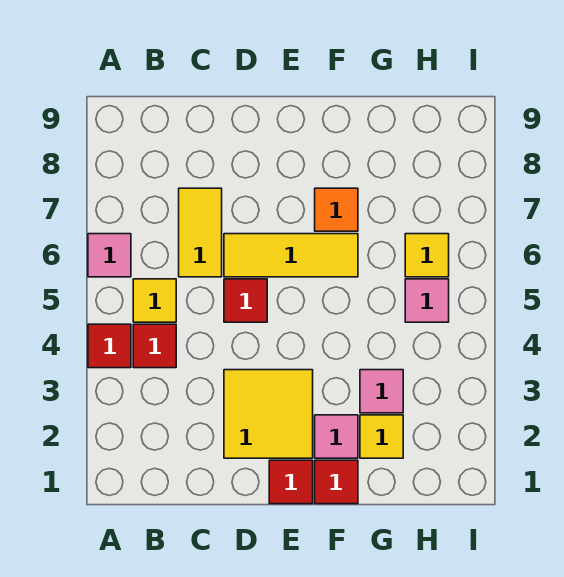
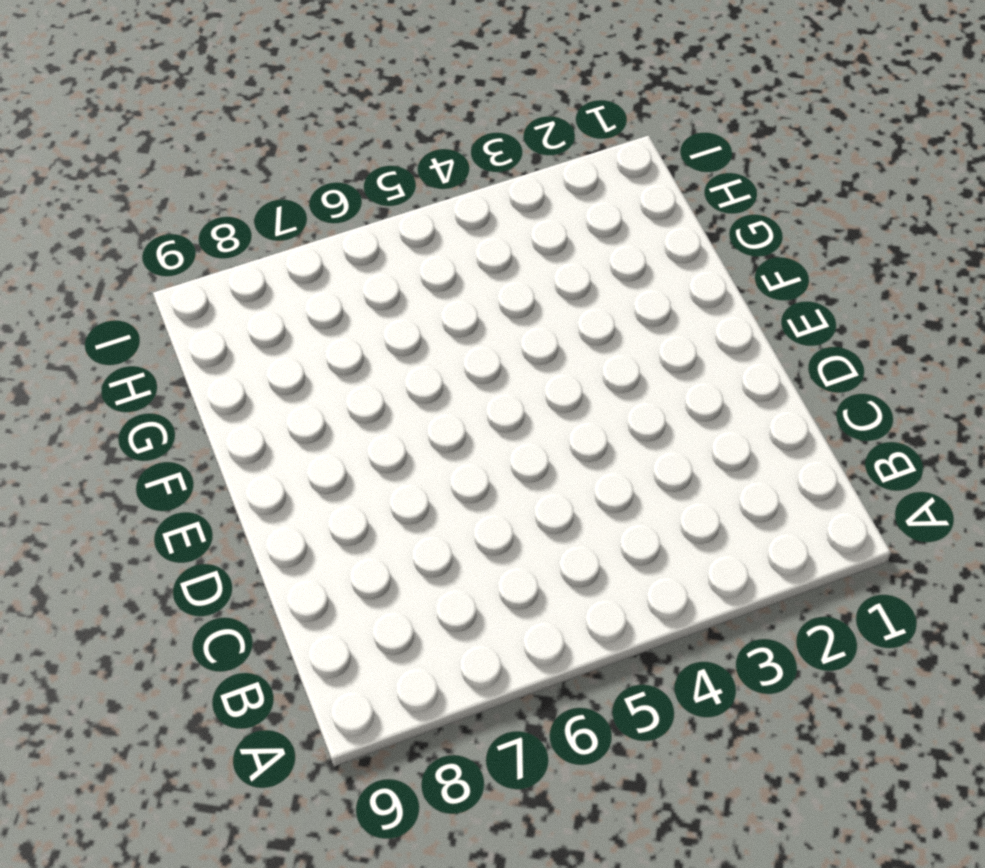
none -> red 1x1 tile [88,324,131,368]
none -> pink 1x1 tile [88,234,131,277]
none -> red 1x1 tile [133,324,176,368]

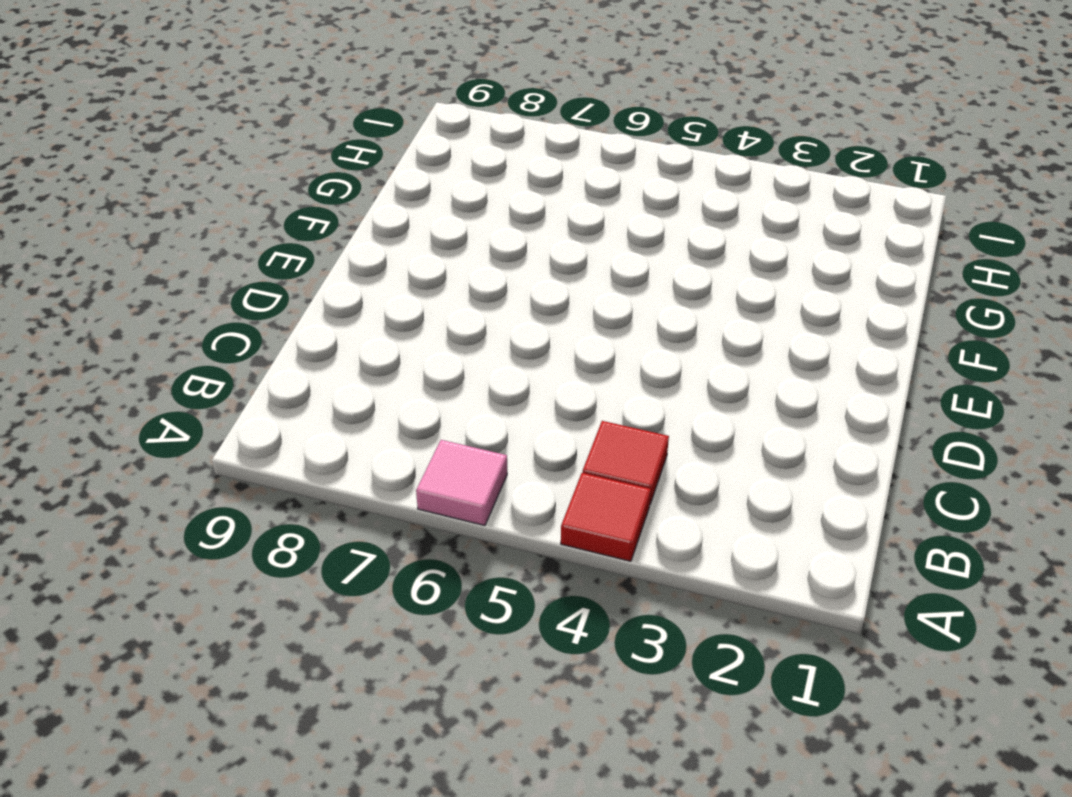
none -> yellow 1x1 tile [133,279,176,322]
none -> yellow 1x2 tile [179,188,222,277]
none -> yellow 2x2 tile [224,370,313,458]

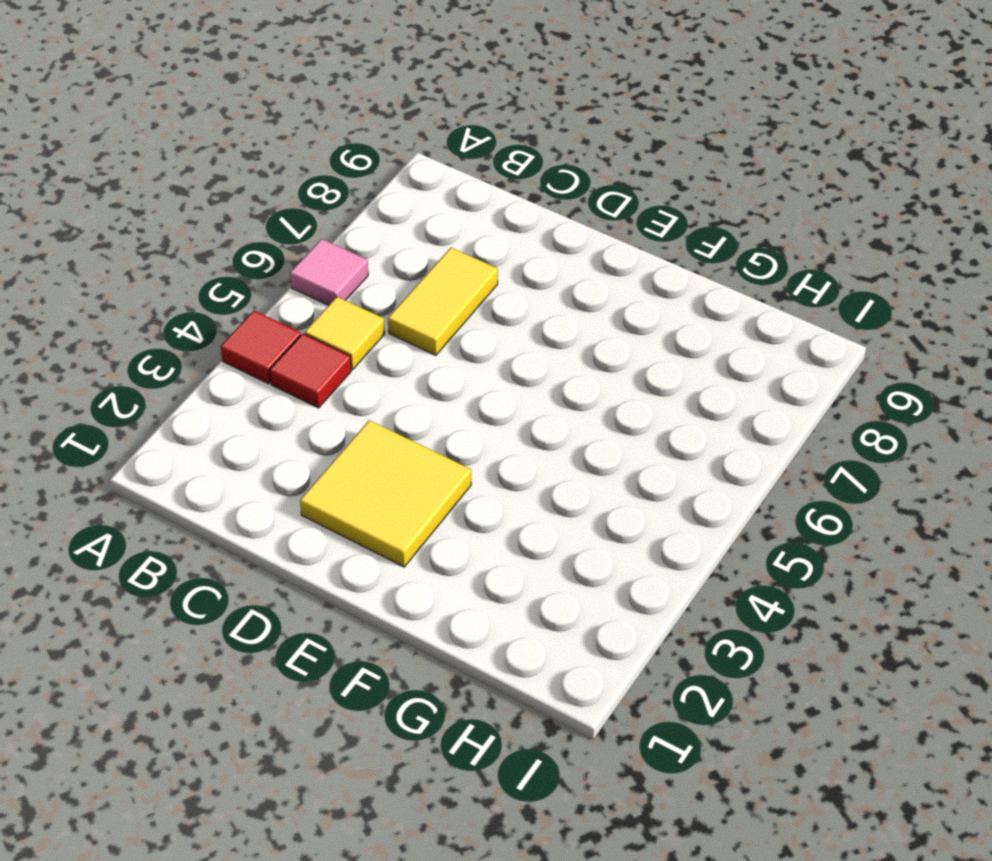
none -> red 1x1 tile [224,279,267,322]
none -> yellow 1x3 tile [224,234,358,277]
none -> red 1x1 tile [269,460,313,504]

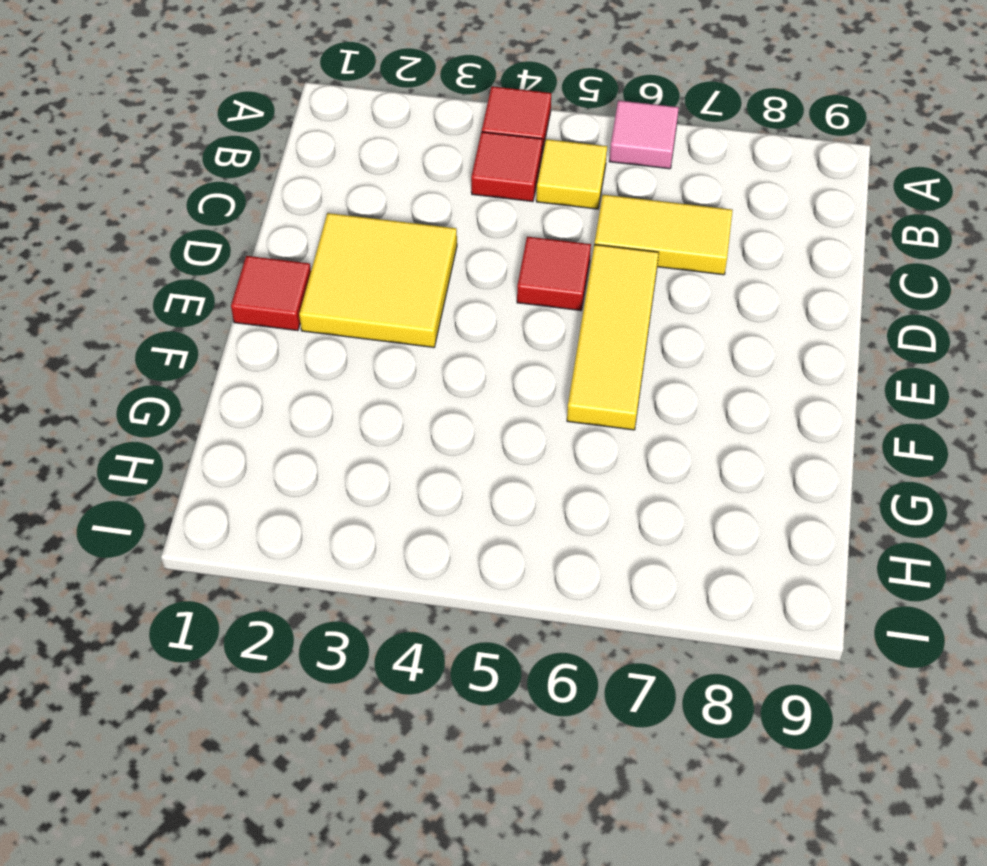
none -> red 1x1 tile [315,460,358,504]
none -> pink 1x1 tile [315,415,358,458]
none -> orange 1x1 tile [315,188,358,231]

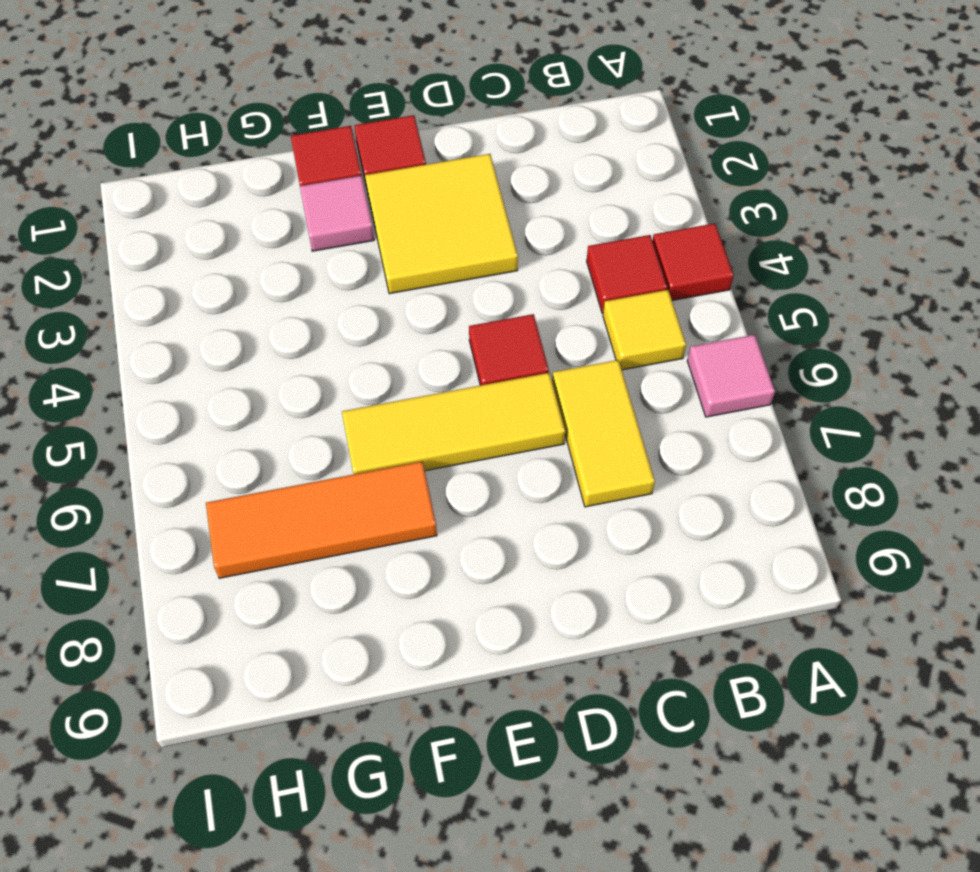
orange 1x3 tile [206,461,437,578] -> orange 1x1 tile [315,188,358,231]
none -> yellow 1x1 tile [360,415,403,458]
none -> pink 1x1 tile [360,370,403,413]
none -> pink 1x1 tile [405,279,449,322]

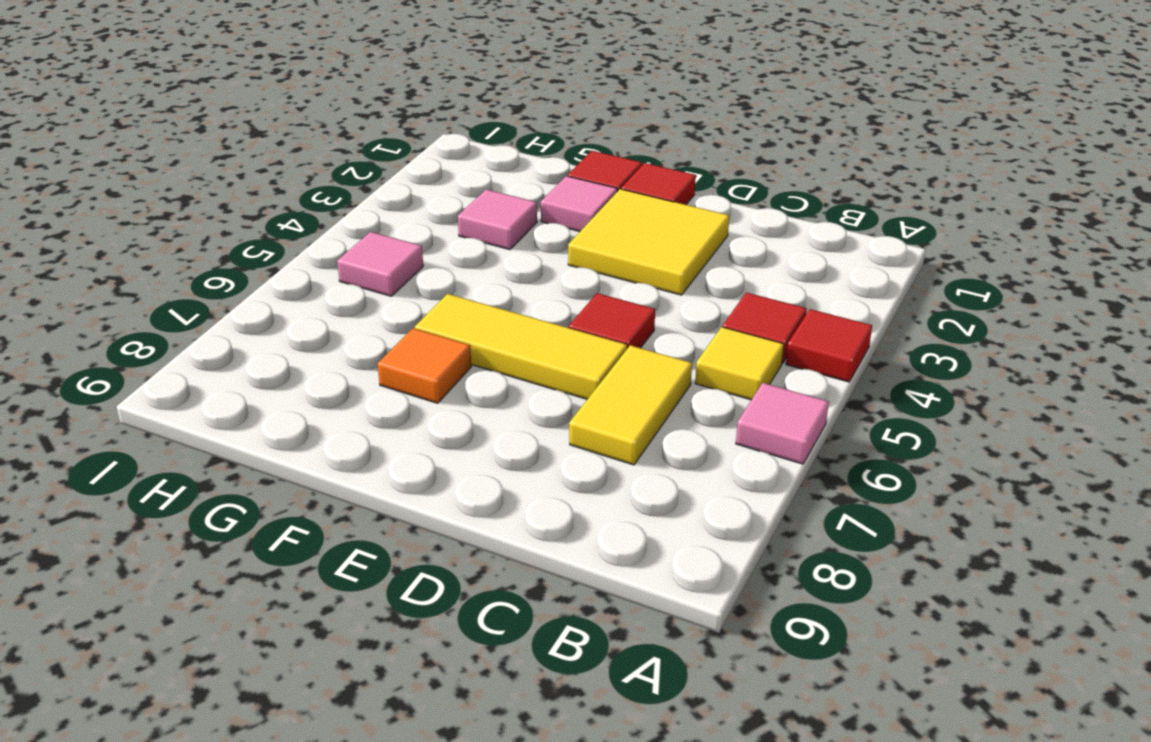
none -> yellow 1x1 tile [360,415,403,458]
none -> yellow 1x1 tile [405,234,449,277]

